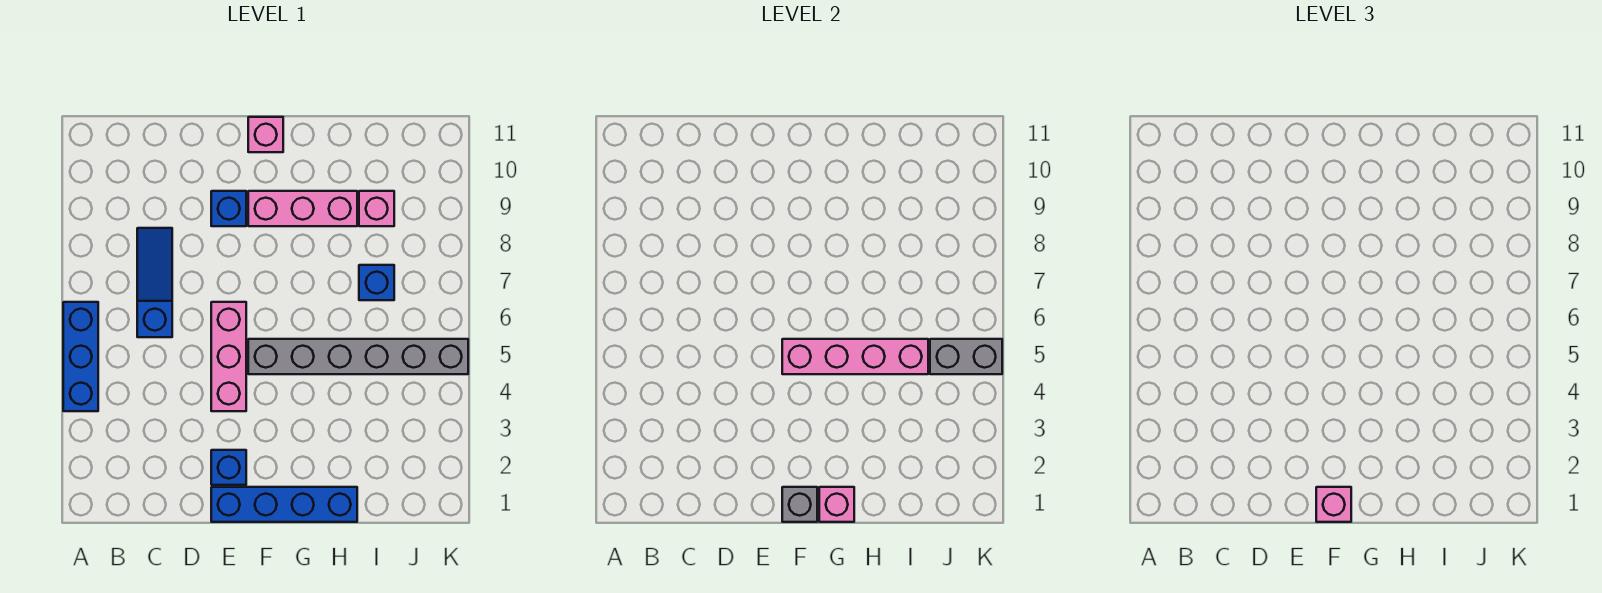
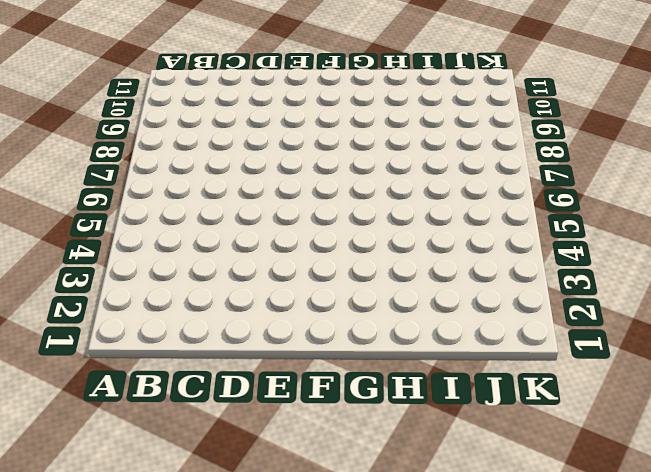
none -> blue 1x3 brick [63,302,98,411]
none -> blue 1x3 slope [137,228,172,337]
none -> blue 1x4 brick [211,487,357,522]

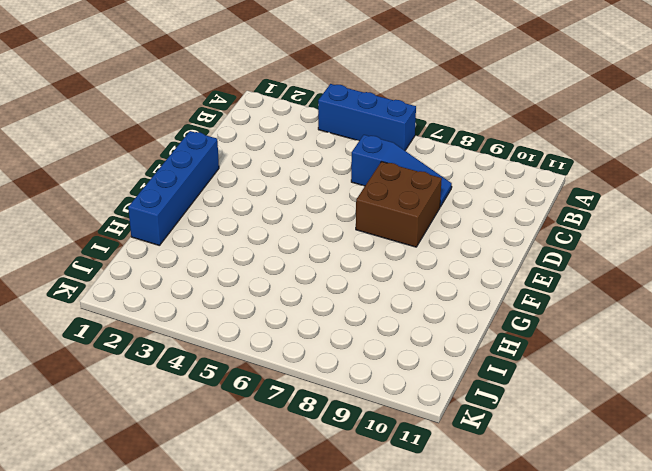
brown 2x2 brick [356,162,442,247] -> none
none -> blue 1x1 brick [211,450,246,485]
none -> pink 1x3 brick [211,302,246,411]
none -> blue 1x1 brick [211,191,246,226]

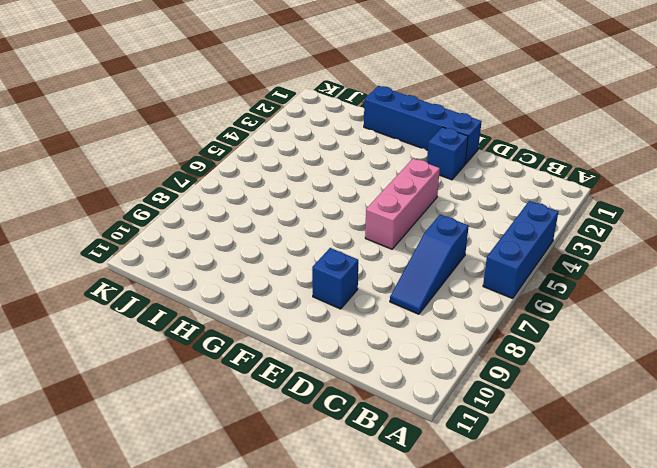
none -> grey 1x6 brick [248,339,468,374]
none -> pink 1x3 brick [248,191,357,226]
none -> pink 1x1 brick [248,117,283,152]

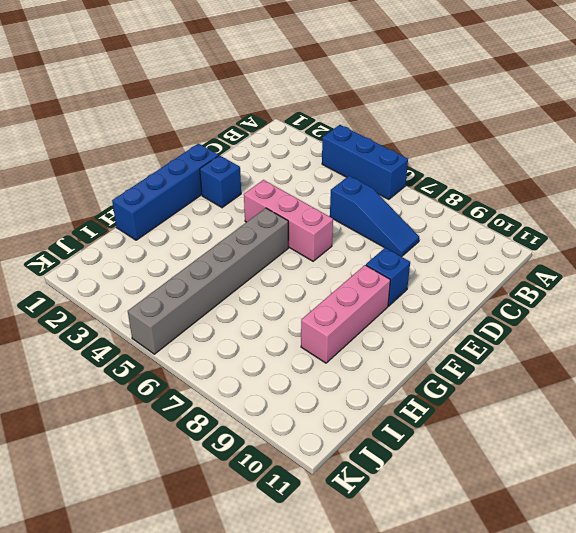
none -> pink 1x1 brick [248,117,283,152]
none -> blue 1x1 brick [359,265,394,300]
none -> pink 1x1 brick [359,191,394,226]

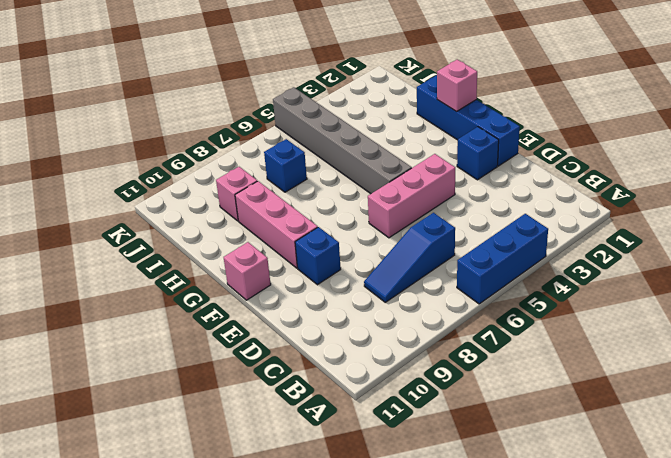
none -> grey 1x1 brick [782,487,817,522]
none -> pink 1x4 brick [782,339,928,374]
none -> grey 1x2 brick [930,339,1002,374]

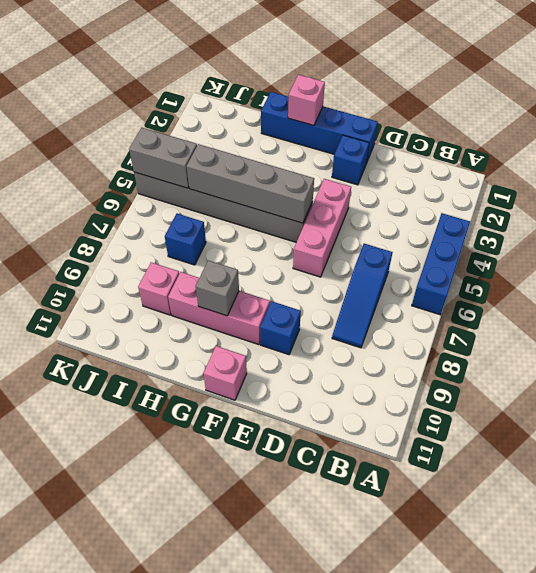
grey 1x4 brick [187,144,314,223] -> pink 1x4 brick [782,339,928,374]
grey 1x1 brick [196,260,239,316] -> grey 1x1 brick moved to [782,487,817,522]
none -> pink 1x1 brick [1316,487,1351,522]

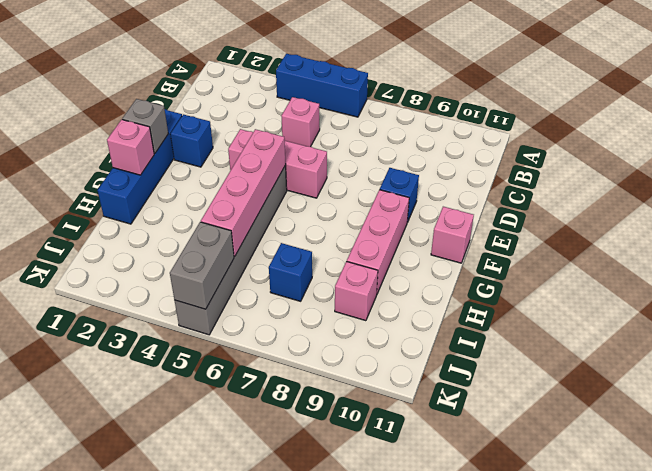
pink 1x1 brick [281,97,320,147] -> pink 1x1 brick moved to [1316,487,1351,522]
none -> blue 1x3 slope [137,228,172,337]

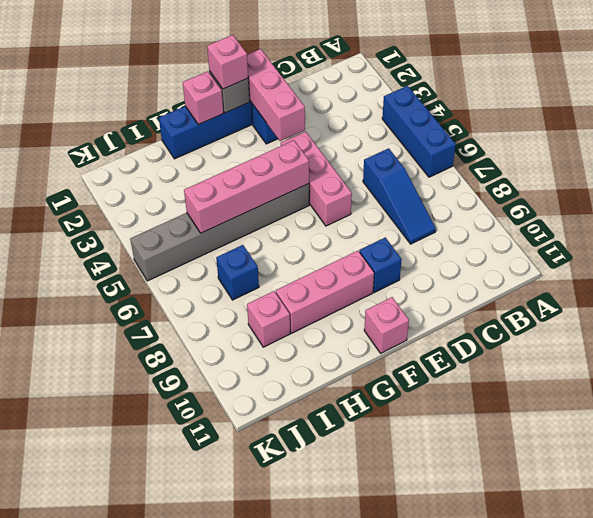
pink 1x3 brick [247,49,305,141] -> none
none -> grey 1x2 brick [930,339,1002,374]

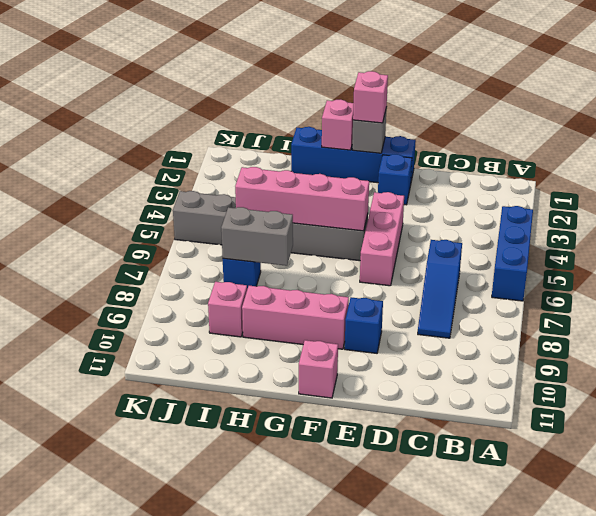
grey 1x2 brick [221,207,293,266] -> grey 1x2 brick moved to [930,339,1002,374]

